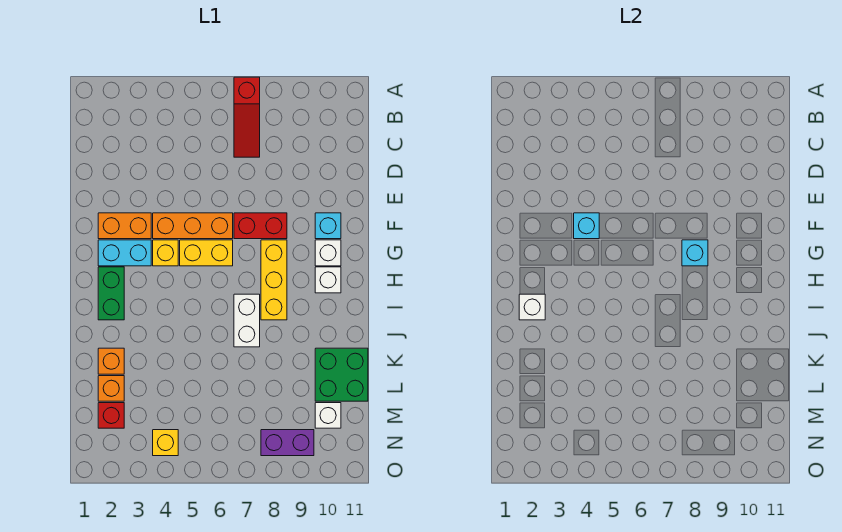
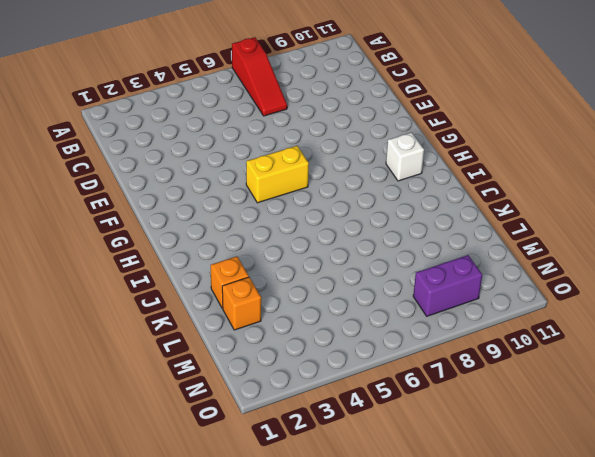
none -> orange 1x2 brick [98,213,151,239]
none -> orange 1x3 brick [153,213,233,239]
none -> red 1x2 brick [234,213,287,239]

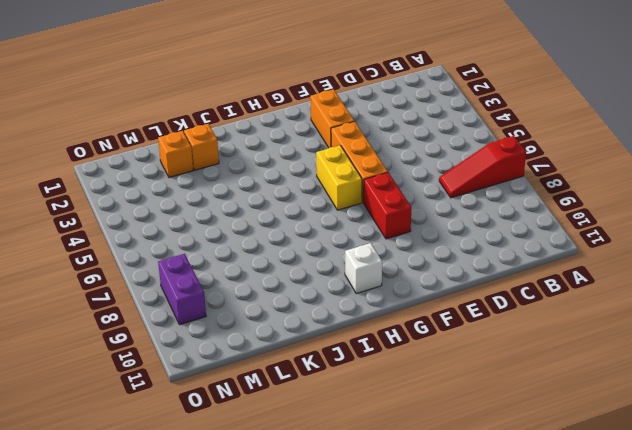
none -> cyan 1x1 brick [315,213,341,239]
none -> cyan 1x2 brick [98,240,151,266]
none -> yellow 1x1 brick [153,240,178,266]

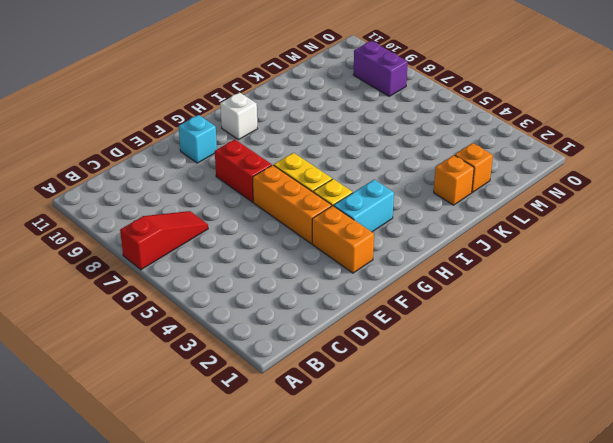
cyan 1x2 brick [334,180,394,232] -> cyan 1x2 brick turned to [98,240,151,266]
none -> yellow 1x3 brick [261,240,287,320]
none -> white 1x1 brick [315,240,341,266]
none -> green 1x2 brick [98,267,124,320]

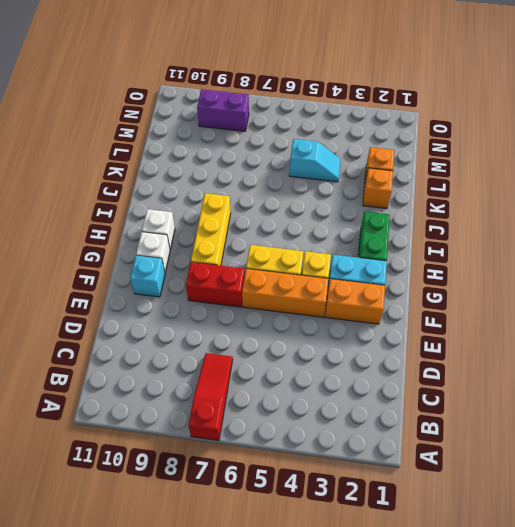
cyan 1x2 slope [289,139,341,182] -> none
none -> white 1x2 brick [234,294,260,347]
none -> green 2x2 brick [315,348,368,401]
none -> red 1x1 brick [98,403,124,428]

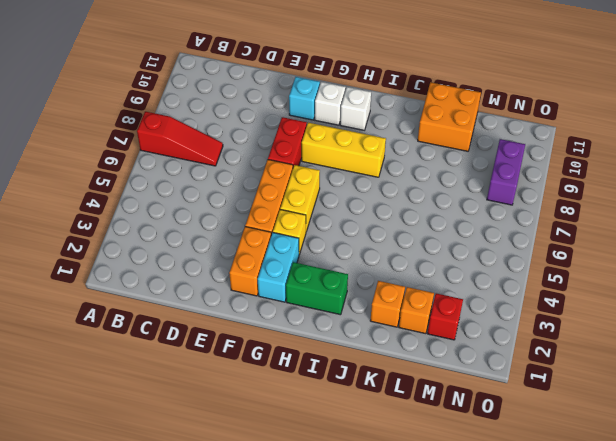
orange 2x2 brick [418,82,481,151] -> green 2x2 brick [315,348,368,401]
none -> white 1x2 brick [234,294,260,347]
none -> white 1x1 brick [315,403,341,428]
none -> yellow 1x1 brick [153,430,178,456]

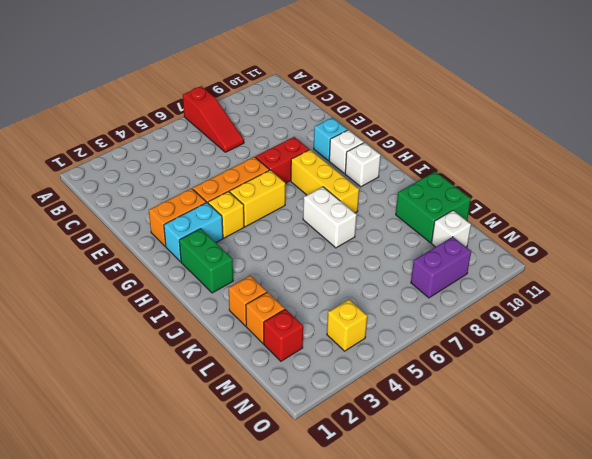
none -> cyan 1x1 brick [574,213,599,239]
none -> cyan 1x1 brick [682,240,708,266]
none -> white 1x1 brick [519,294,545,320]

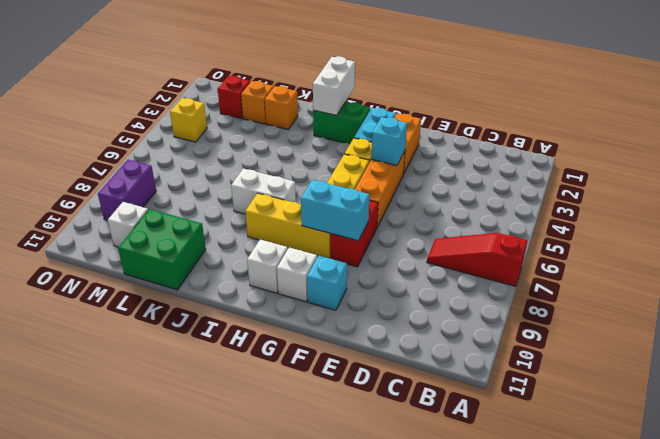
cyan 1x2 brick [301,180,370,241] -> cyan 1x1 brick [682,240,708,266]
white 1x2 brick [313,56,355,115] -> white 1x1 brick [519,294,545,320]

